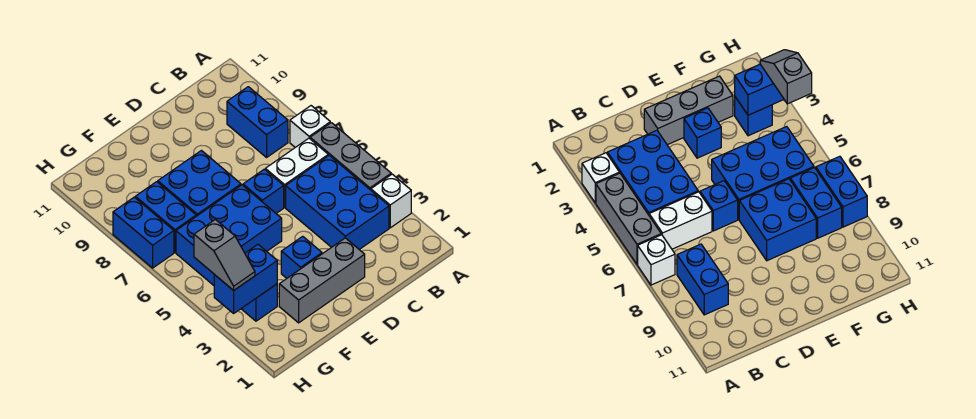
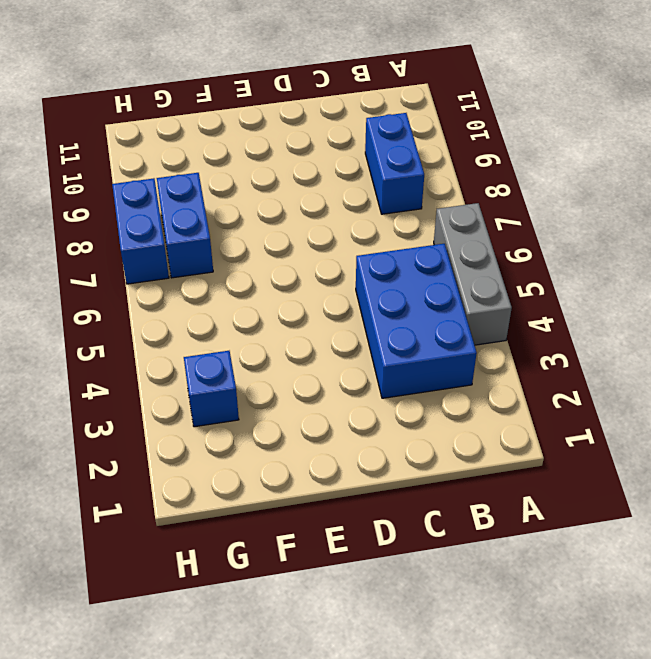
none -> white 1x1 brick [371,174,411,228]
none -> white 1x1 brick [290,106,330,147]
none -> white 1x2 brick [265,138,328,207]

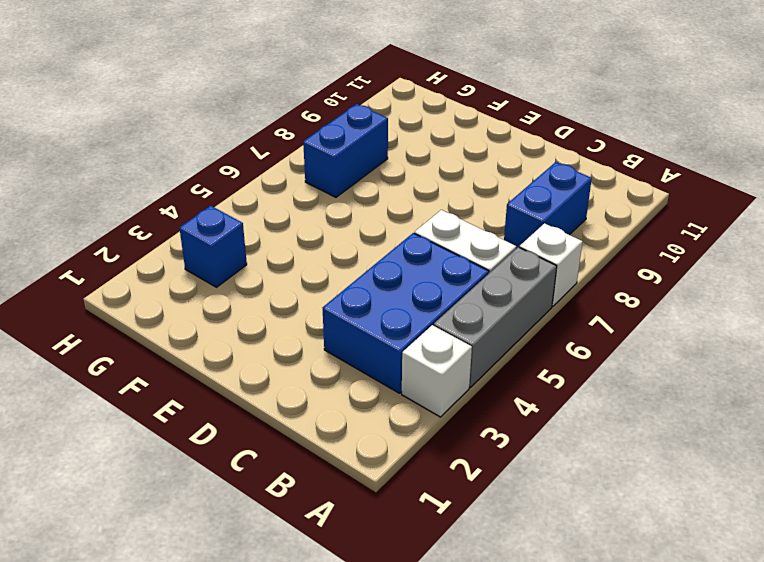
none -> grey 1x3 brick [279,238,365,323]
none -> blue 1x1 brick [243,169,284,213]
none -> blue 1x1 brick [281,236,322,278]

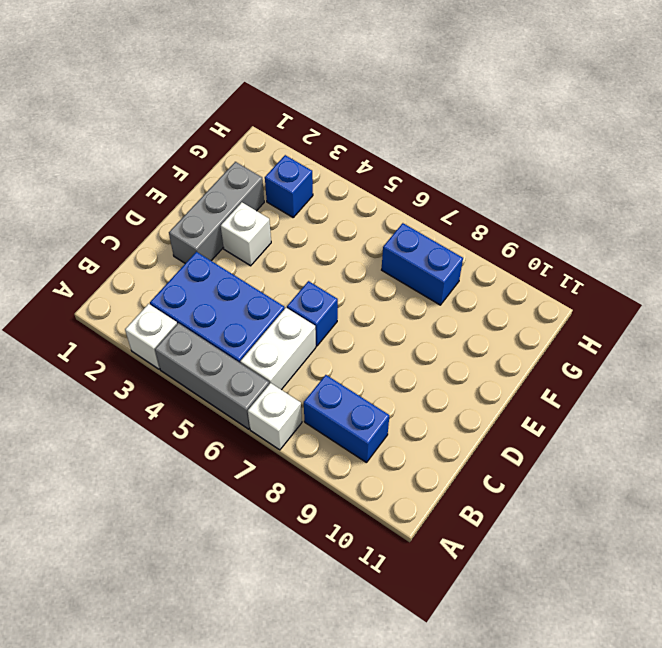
white 1x1 brick [221,202,271,266] -> blue 1x1 brick [281,236,322,278]
none -> blue 2x3 brick [176,185,282,285]
none -> blue 2x2 brick [158,151,241,216]
none -> blue 1x2 brick [113,197,174,268]

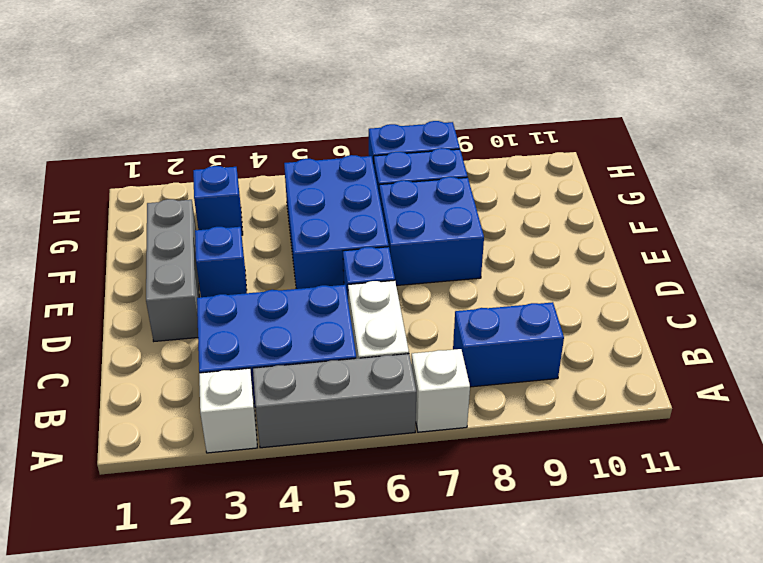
none -> blue 1x2 brick [214,245,277,313]
none -> grey 1x2 slope [194,220,255,291]

